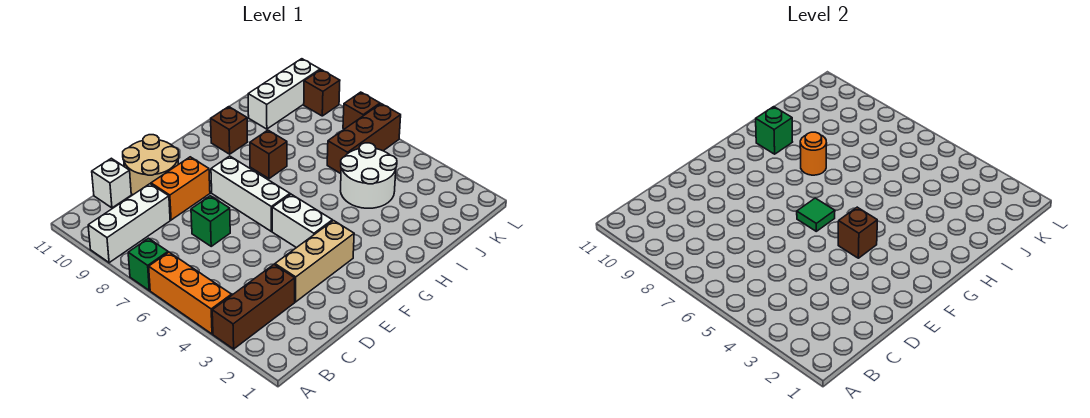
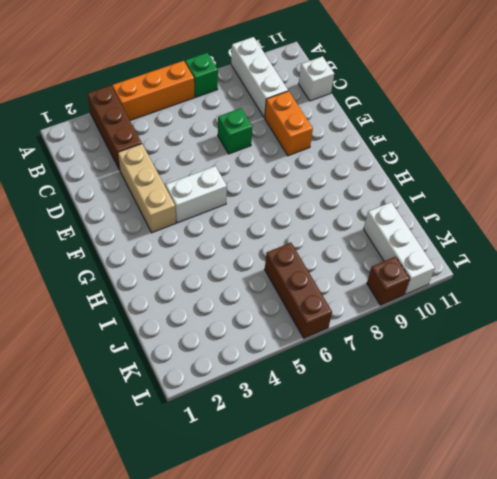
none -> tan 2x2 round brick [123,135,179,195]
none -> white 1x3 brick [211,156,290,231]
none -> brown 1x1 brick [250,130,287,179]

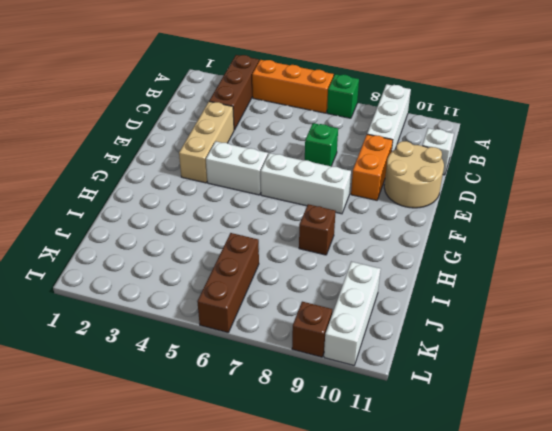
none -> brown 1x1 brick [211,107,247,154]
none -> white 2x2 round brick [341,143,397,208]
none -> brown 1x1 brick [343,92,380,129]

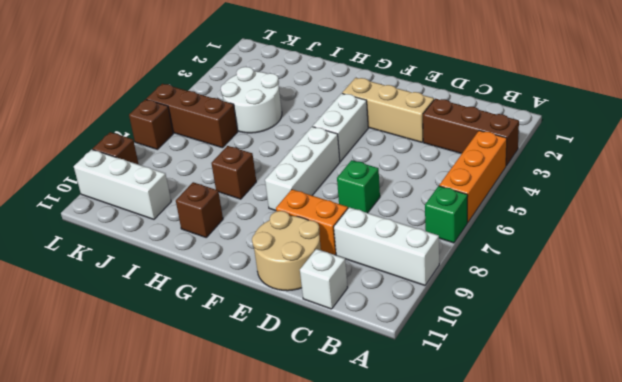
none -> brown 1x1 brick [838,207,877,258]
none -> green 1x1 tile [797,198,835,231]
none -> orange 1x1 round brick [800,132,827,175]

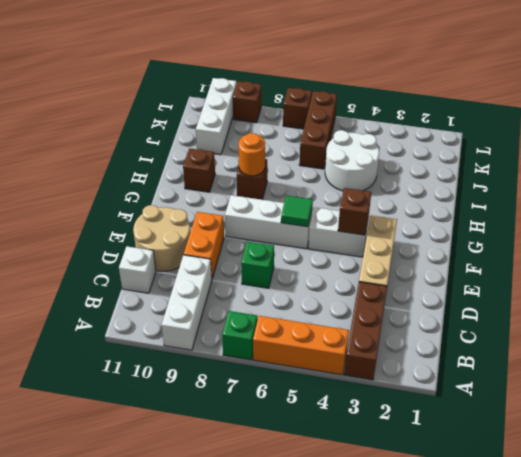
none -> green 1x1 brick [756,107,792,154]

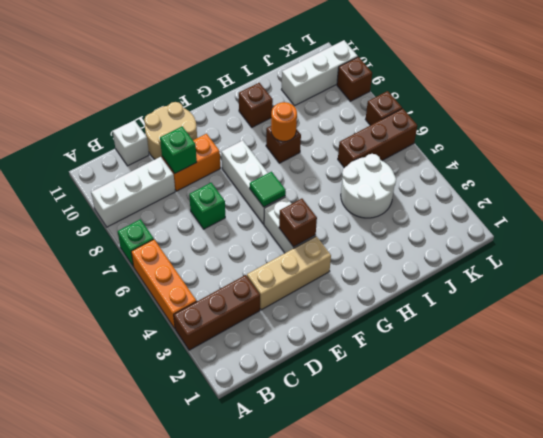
green 1x1 brick [160,127,197,173] -> green 1x1 brick moved to [756,107,792,154]

